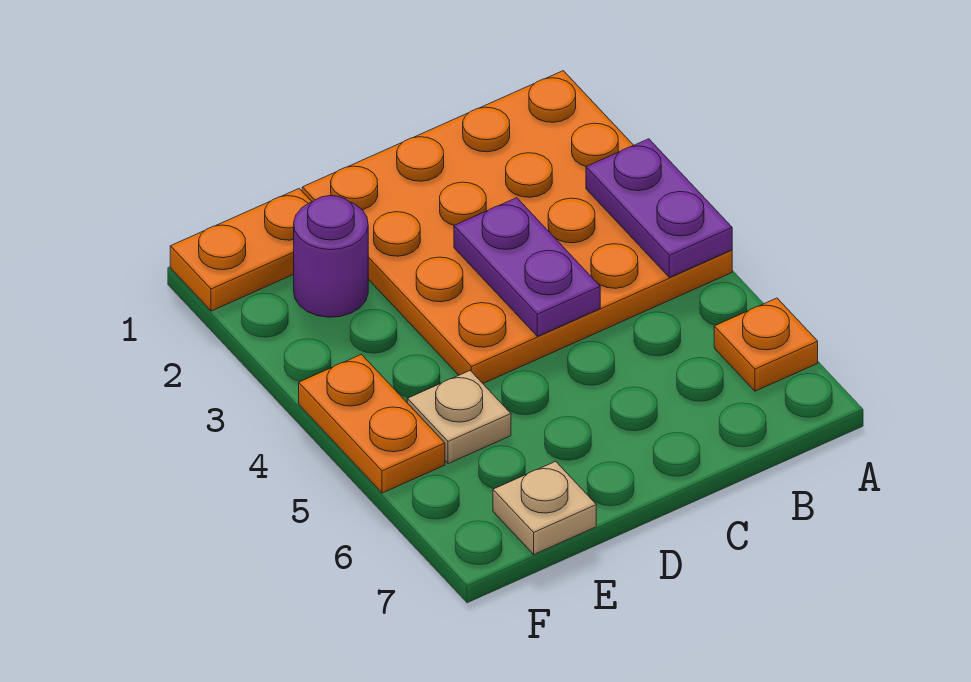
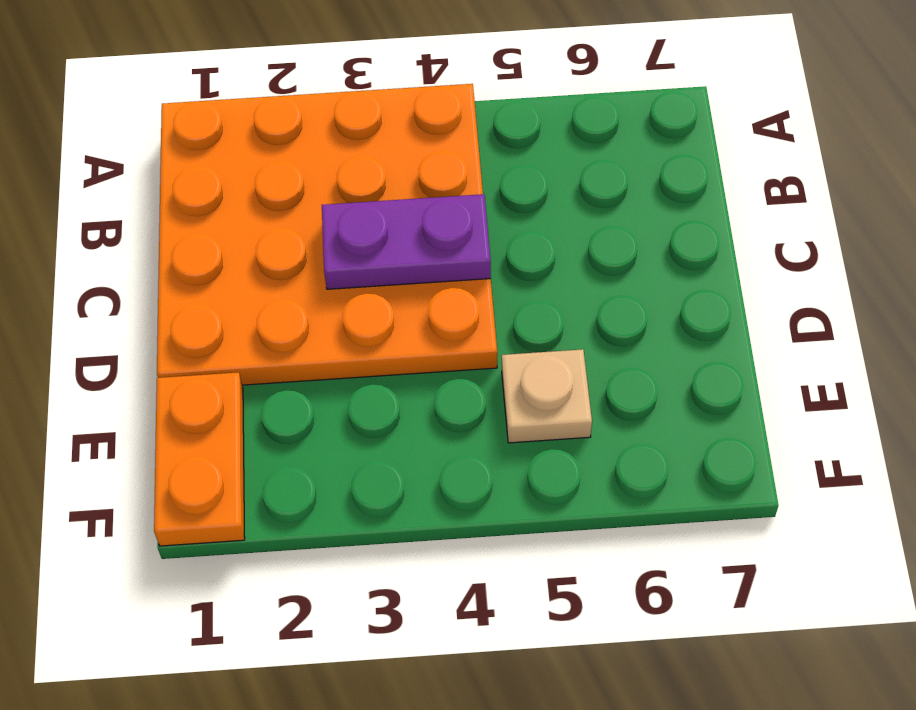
none -> orange 1x1 plate [714,298,818,391]
none -> purple 1x1 round brick [294,196,368,317]

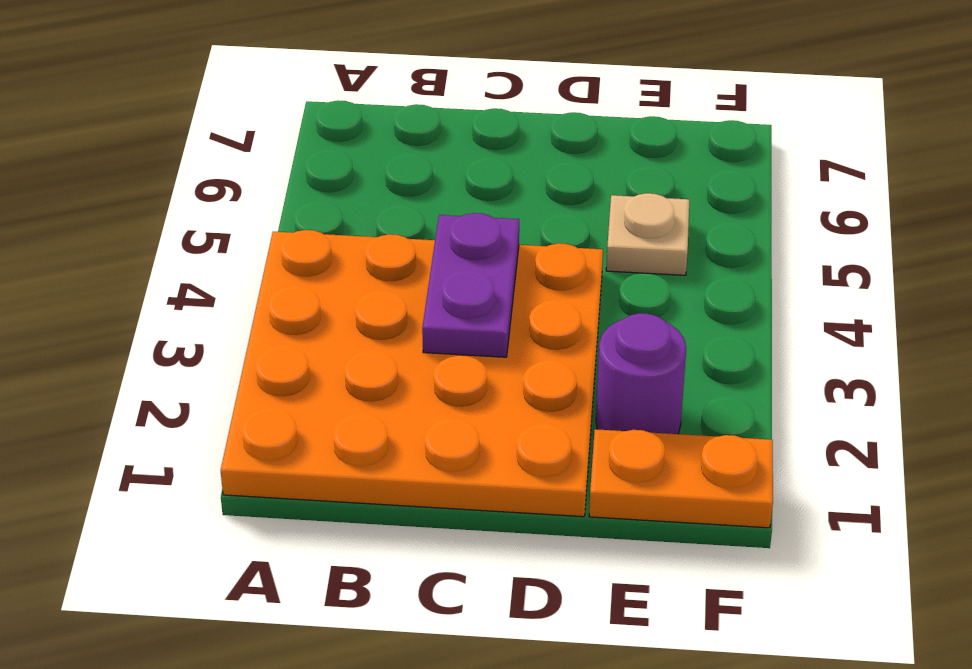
none -> orange 1x1 plate [714,298,818,391]
none -> tan 1x1 plate [493,461,596,554]

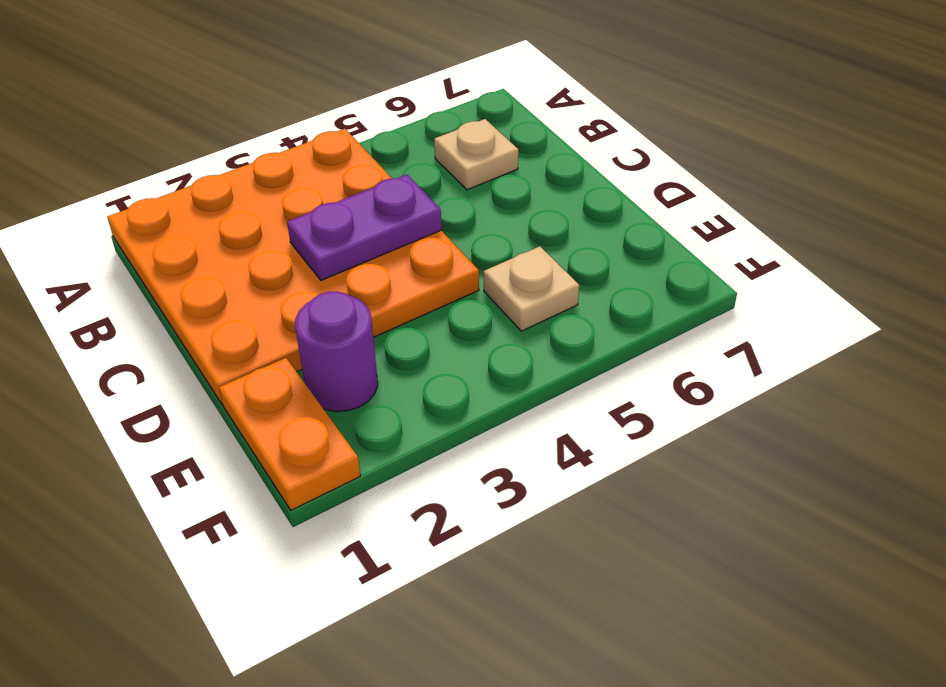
tan 1x1 plate [434,119,518,190] -> tan 1x1 plate moved to [493,461,596,554]
none -> orange 1x1 plate [714,298,818,391]
none -> orange 1x2 plate [299,354,445,493]

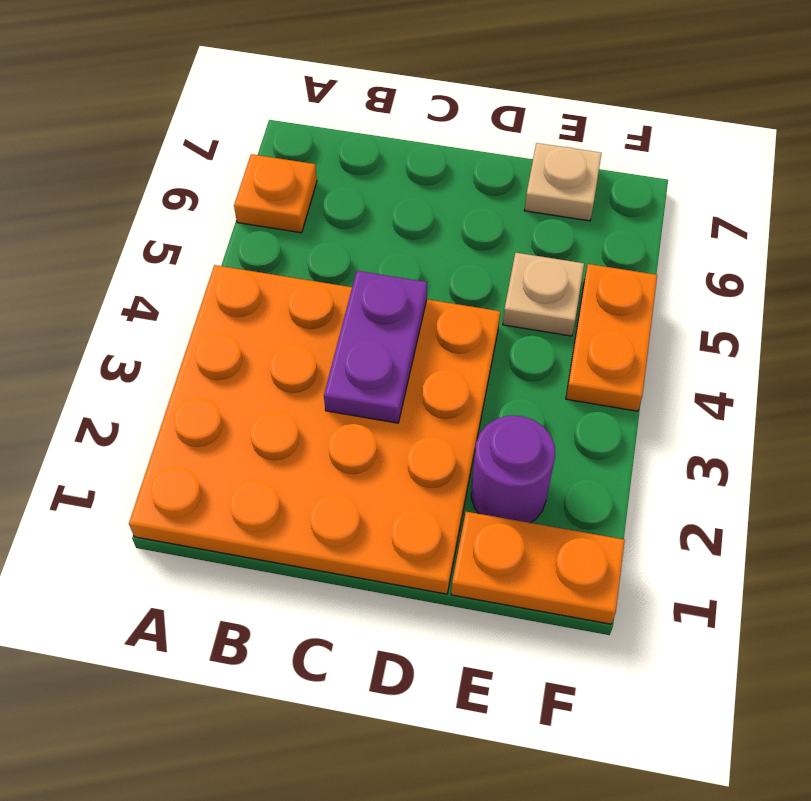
none -> purple 1x2 plate [586,139,732,277]

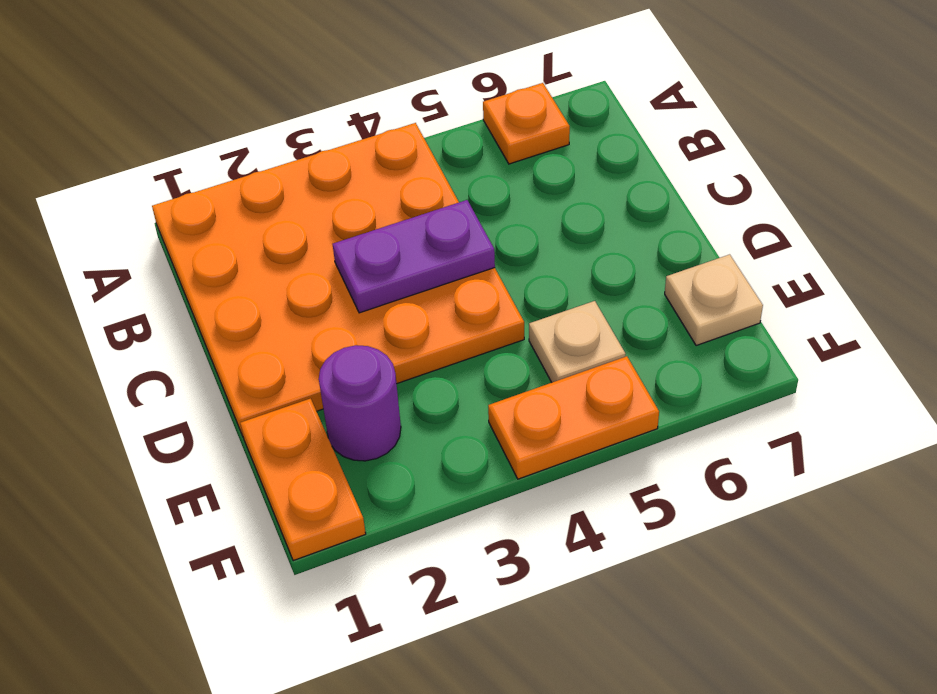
none -> purple 1x2 plate [586,139,732,277]

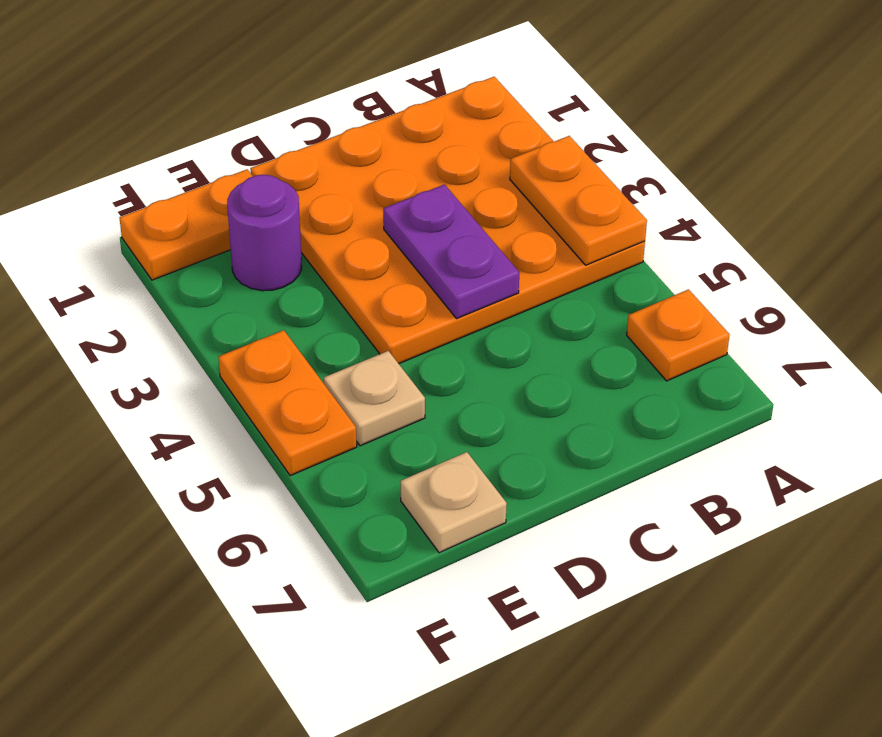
orange 1x2 plate [510,136,647,265] -> purple 1x2 plate [586,139,732,277]

